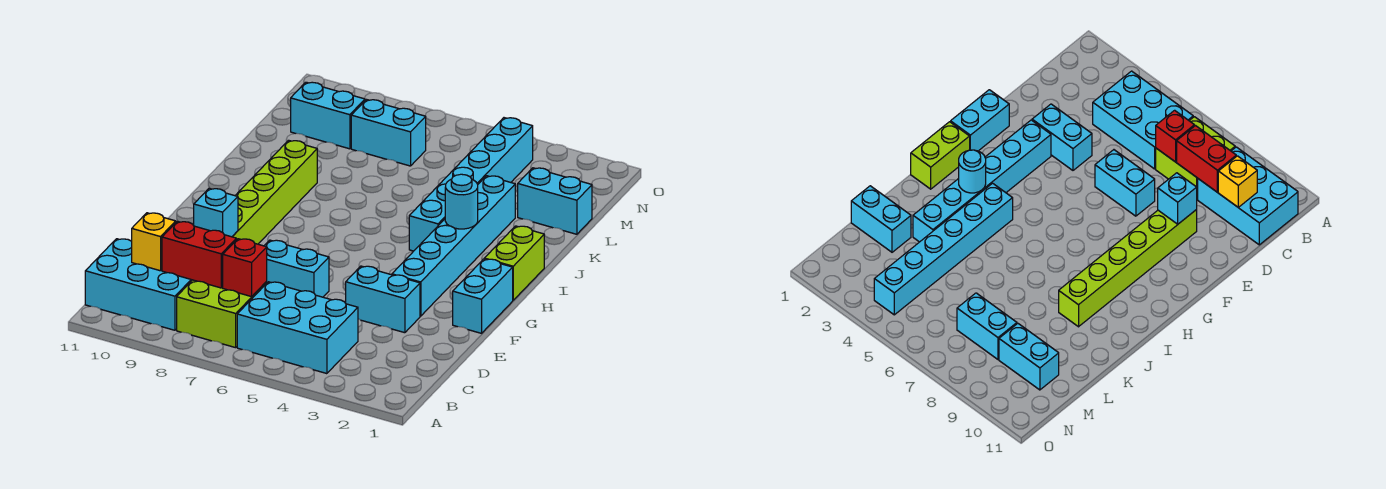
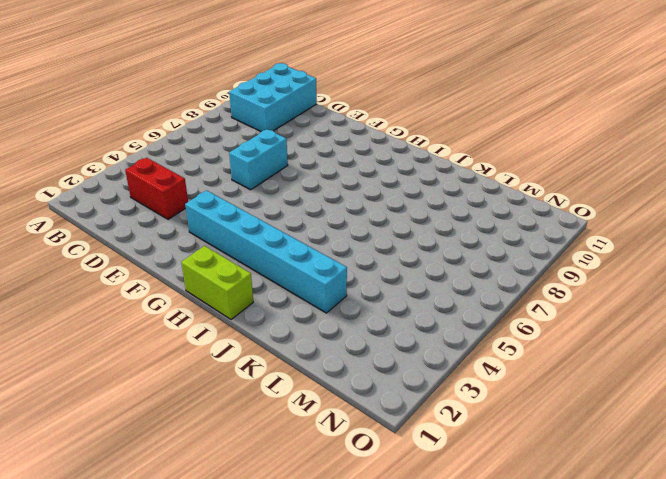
red 1x2 brick [125,158,188,219] -> red 1x2 brick turned to [162,221,236,288]
none -> cyan 2x3 brick [237,282,358,374]
none -> lime 2x2 brick [177,280,267,348]
none -> cyan 1x2 brick [346,266,420,333]

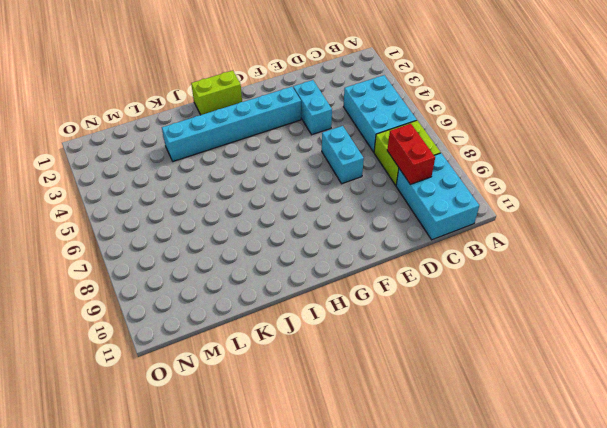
none -> lime 1x6 brick [232,140,317,244]
none -> cyan 1x2 brick [453,259,513,333]
none -> cyan 1x6 brick [409,118,533,251]

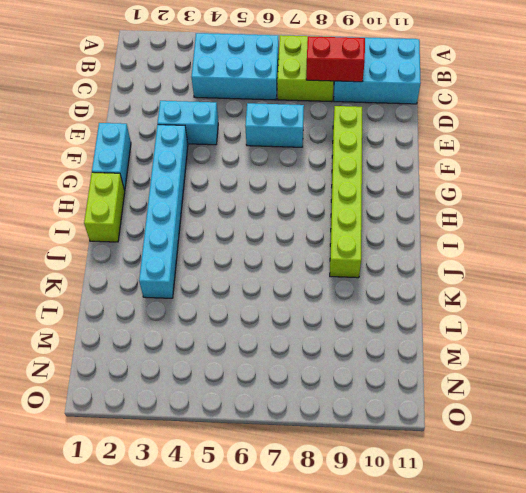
none -> cyan 1x6 brick [409,118,533,251]
none -> cyan 1x2 brick [518,168,592,234]
none -> cyan 1x2 brick [351,100,426,166]

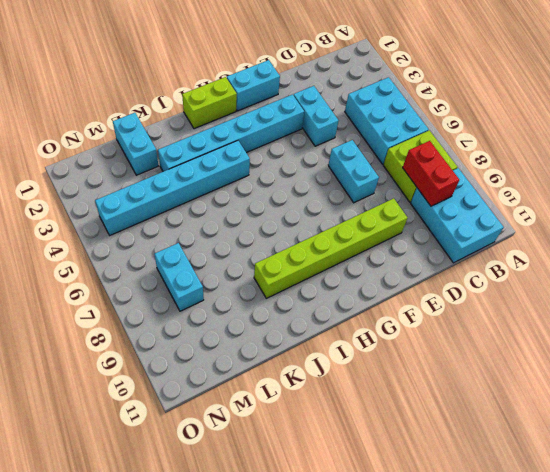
none -> cyan 1x2 brick [291,82,365,149]
none -> red 1x1 brick [223,239,267,297]
none -> yellow 1x1 brick [132,213,176,271]

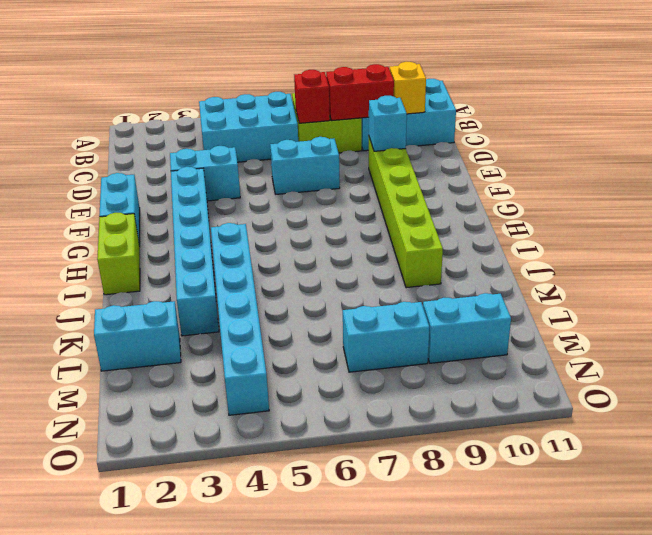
none -> cyan 1x1 round brick [445,174,478,229]

